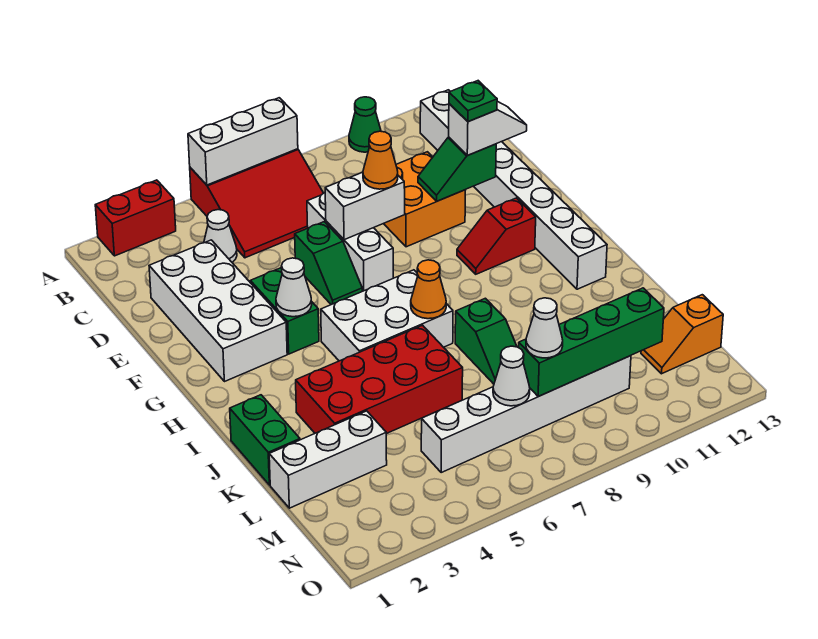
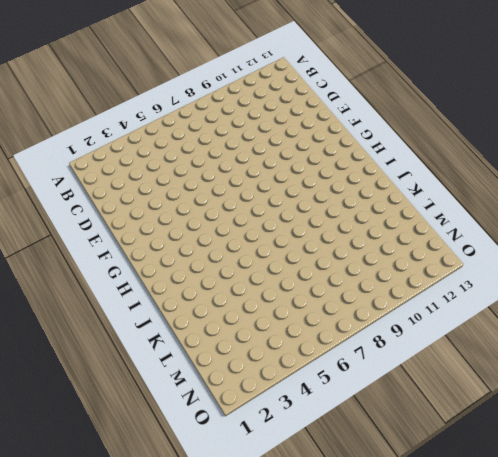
none -> red 1x2 brick [95,180,176,256]
none -> red 3x3 slope [190,149,323,258]
none -> green 1x1 cone [349,97,381,152]

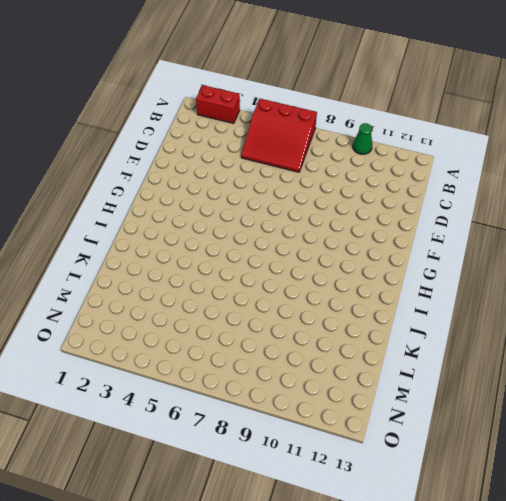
none -> white 1x8 brick [420,90,607,289]
none -> white 1x1 cone [204,210,237,262]
none -> white 2x4 brick [149,240,287,382]

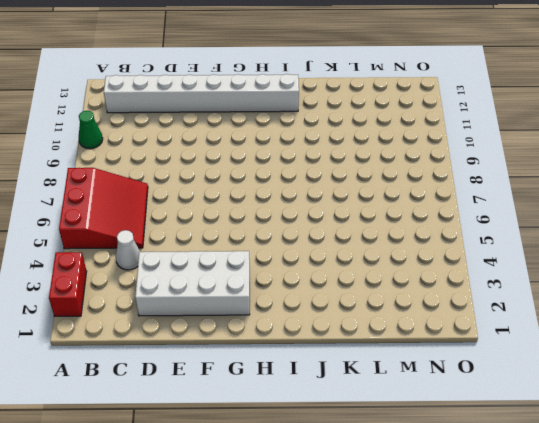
none -> white 1x3 brick [307,193,393,291]
none -> orange 2x2 brick [384,152,465,247]
none -> green 1x2 slope [295,222,362,305]

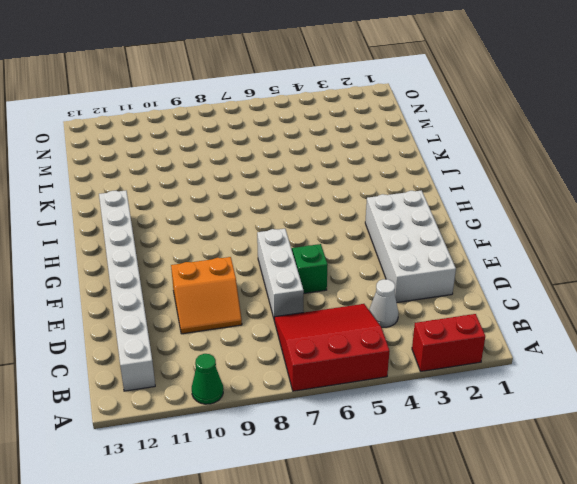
orange 2x2 slope [171,257,242,334] -> orange 2x2 brick [384,152,465,247]
none -> green 1x2 brick [250,268,319,354]
none -> red 1x2 slope [457,198,536,274]
none -> white 2x3 brick [321,270,453,361]

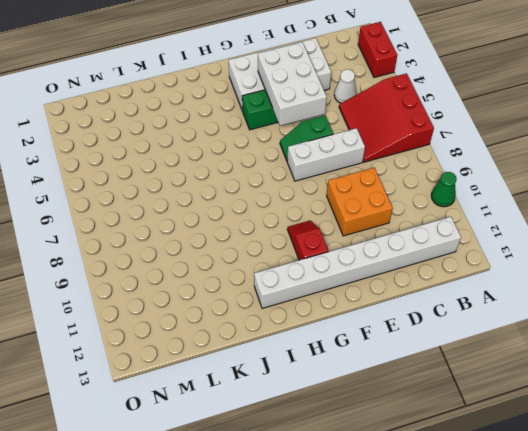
white 2x3 brick [258,42,327,126] -> white 2x3 brick moved to [321,270,453,361]
none -> green 1x2 brick [230,395,300,485]
none -> red 2x4 brick [296,325,463,434]
none -> green 1x2 slope [455,298,517,384]

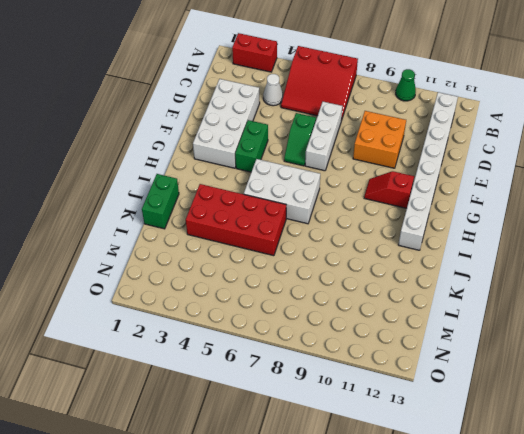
none -> green 1x2 slope [455,298,517,384]
none -> white 1x3 brick [269,411,387,508]
none -> white 1x6 brick [421,356,631,472]

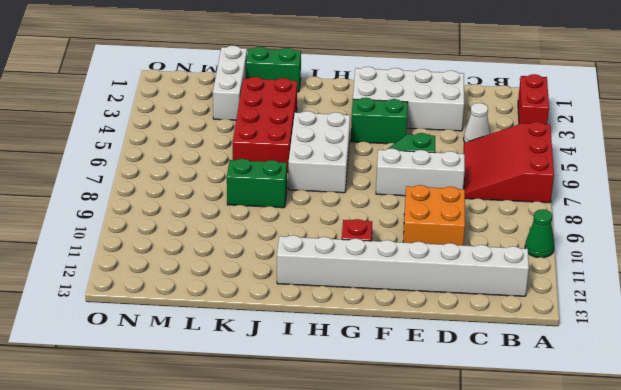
green 1x2 brick [227,159,287,208] -> green 1x2 slope [455,298,517,384]
none -> white 1x6 brick [421,356,631,472]
none -> orange 1x2 slope [641,295,723,374]
none -> white 1x3 brick [188,98,298,185]

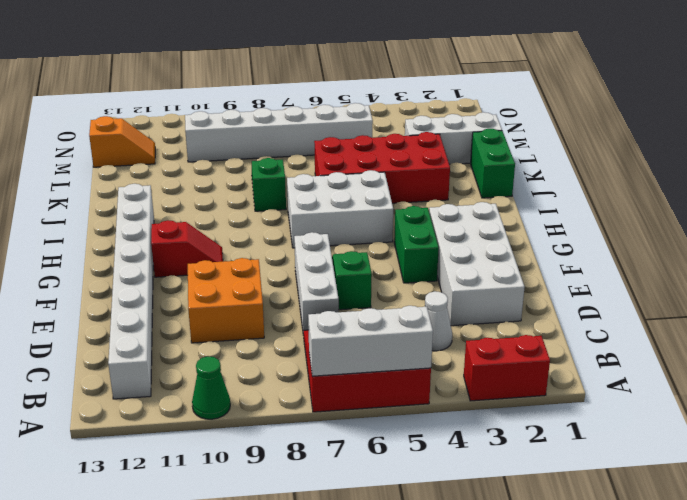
none -> white 1x2 brick [325,172,405,240]
none -> green 1x2 slope [418,137,496,201]
none -> white 1x1 cone [276,258,312,317]

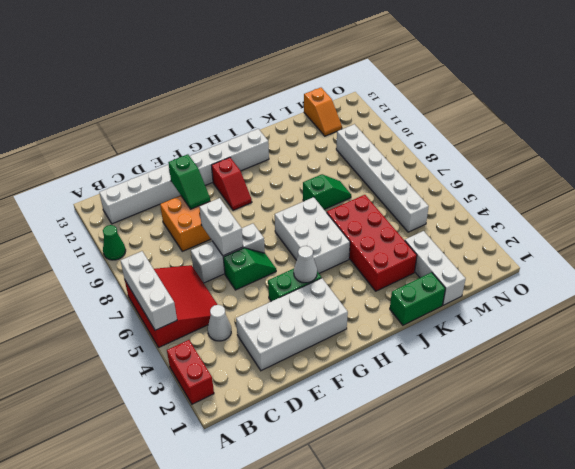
none -> orange 1x1 cone [411,260,446,319]
none -> white 1x1 cone [493,346,530,406]
none -> green 1x4 brick [519,288,664,396]

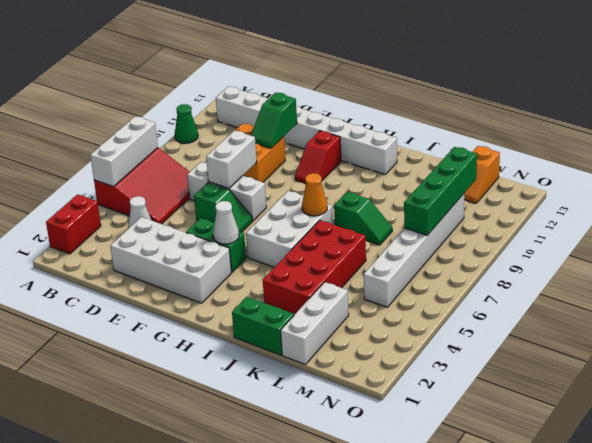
none -> white 1x1 cone [493,346,530,406]
none -> orange 1x1 cone [363,131,398,189]
none -> white 1x2 slope [449,101,527,155]

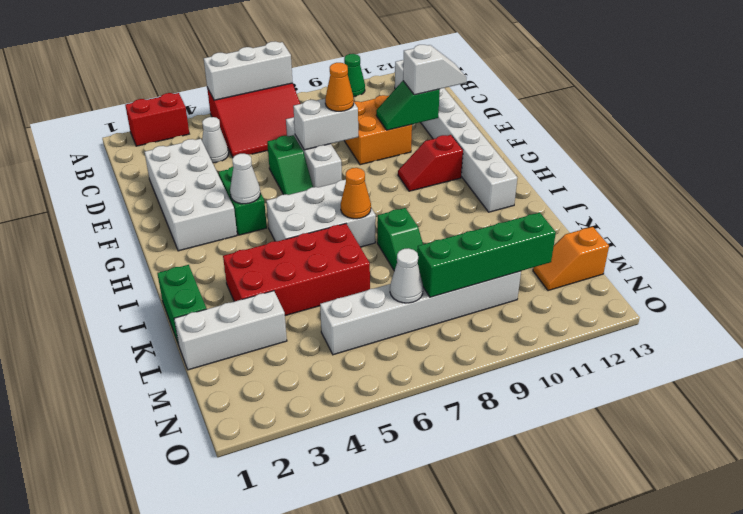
none -> white 1x1 cone [526,298,563,358]
none -> green 1x1 plate [449,81,497,122]

